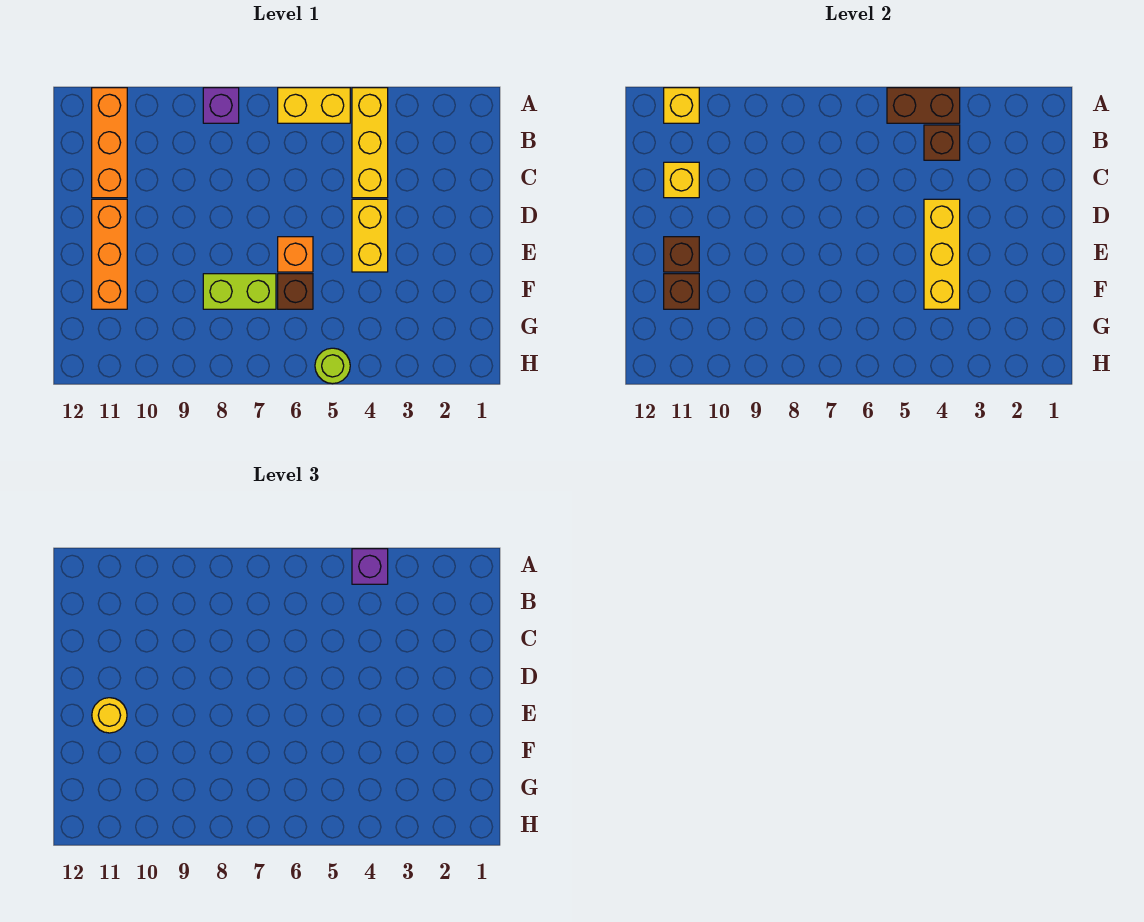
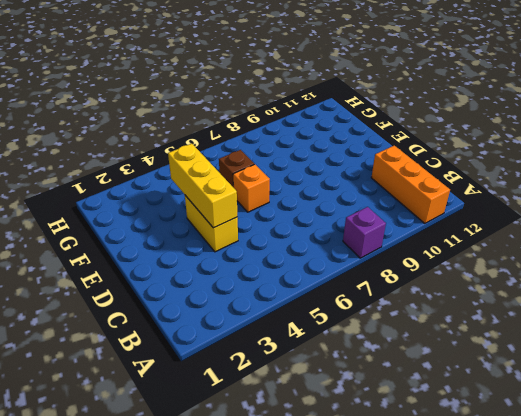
none -> yellow 1x3 brick [352,88,388,198]
none -> yellow 1x2 brick [278,88,350,123]
none -> orange 1x3 brick [92,199,127,309]

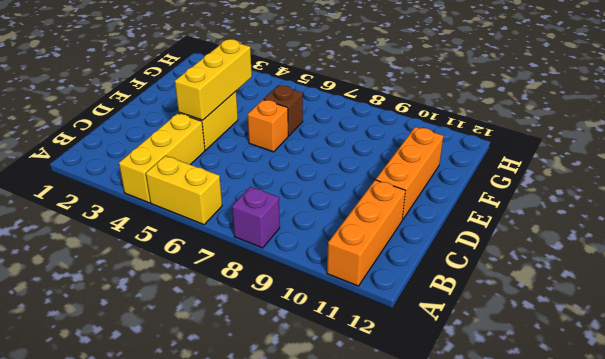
none -> lime 1x2 brick [203,274,276,309]
none -> lime 1x1 round brick [315,348,350,384]
none -> brown 1x2 brick [887,88,960,123]

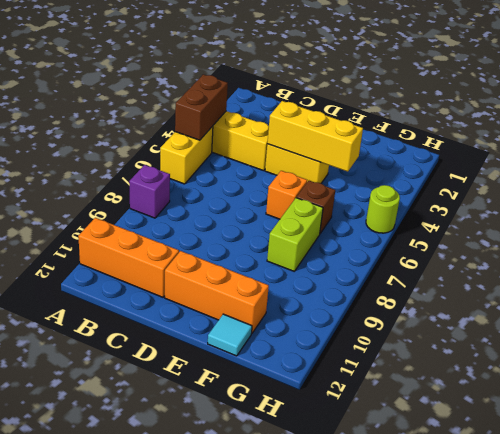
cyan 1x1 tile [208,314,252,356] -> none
none -> yellow 1x1 brick [664,88,699,123]
none -> brown 1x1 brick [924,125,960,160]
none -> yellow 1x1 brick [664,162,699,198]

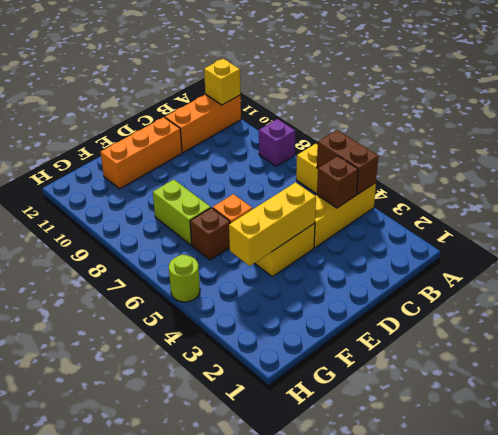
none -> yellow 1x1 brick [664,162,699,198]
none -> brown 1x1 brick [664,237,699,272]
none -> brown 1x1 brick [664,274,699,309]

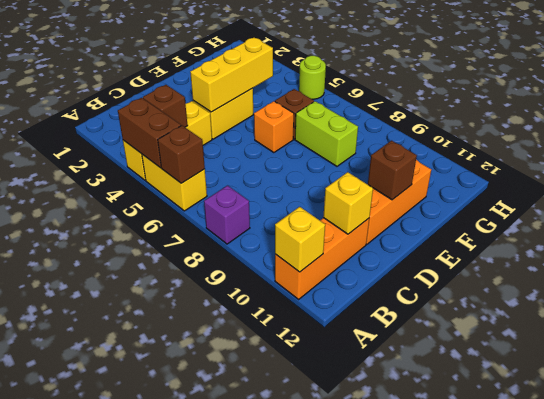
brown 1x1 brick [158,126,205,183] -> brown 1x1 brick moved to [664,274,699,309]
none -> purple 1x1 brick [352,549,388,584]
none -> yellow 1x1 round brick [92,698,127,733]

